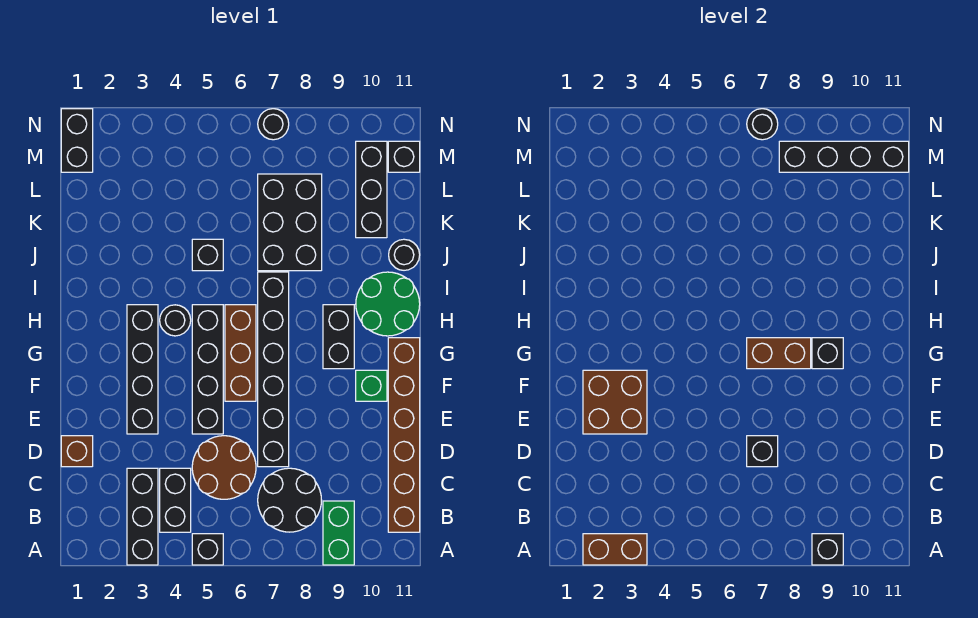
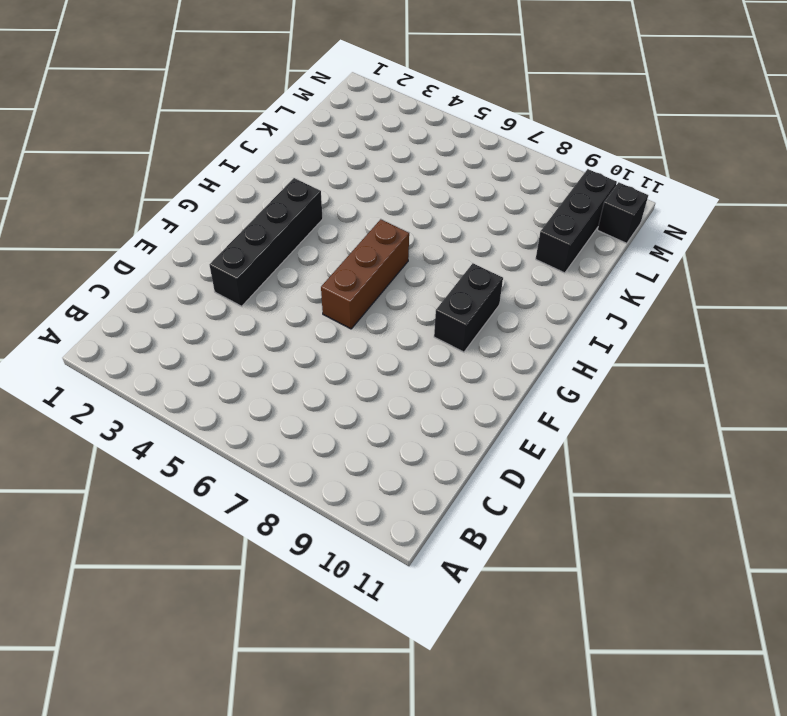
none -> black 1x3 brick [127,468,158,565]
none -> black 1x1 brick [192,534,223,565]
none -> green 1x2 brick [323,501,354,565]
none -> black 1x2 brick [160,468,191,532]

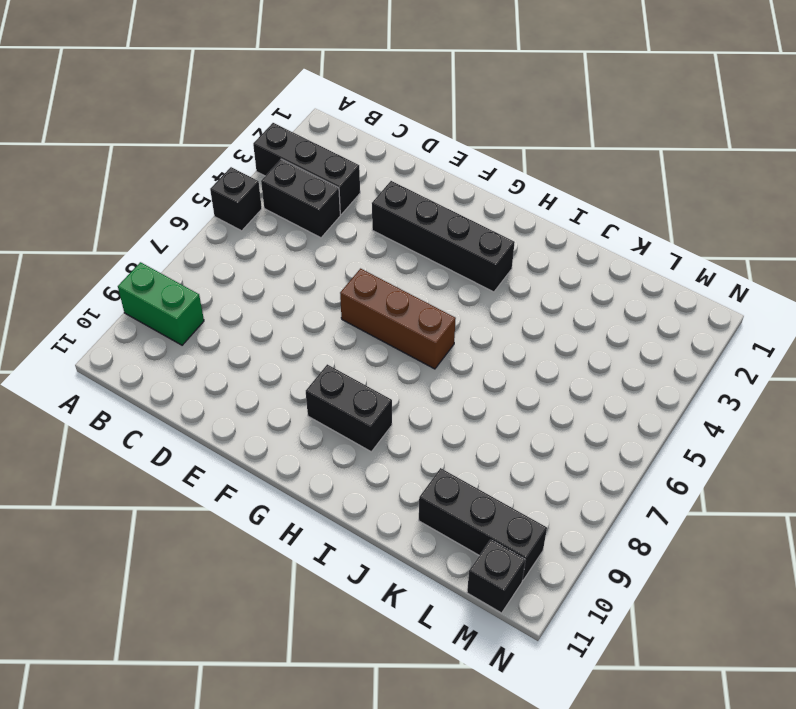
none -> black 2x2 round brick [258,468,321,532]
none -> brown 1x6 brick [388,338,420,532]
none -> brown 2x2 round brick [192,436,256,499]
none -> brown 1x1 brick [61,436,93,467]

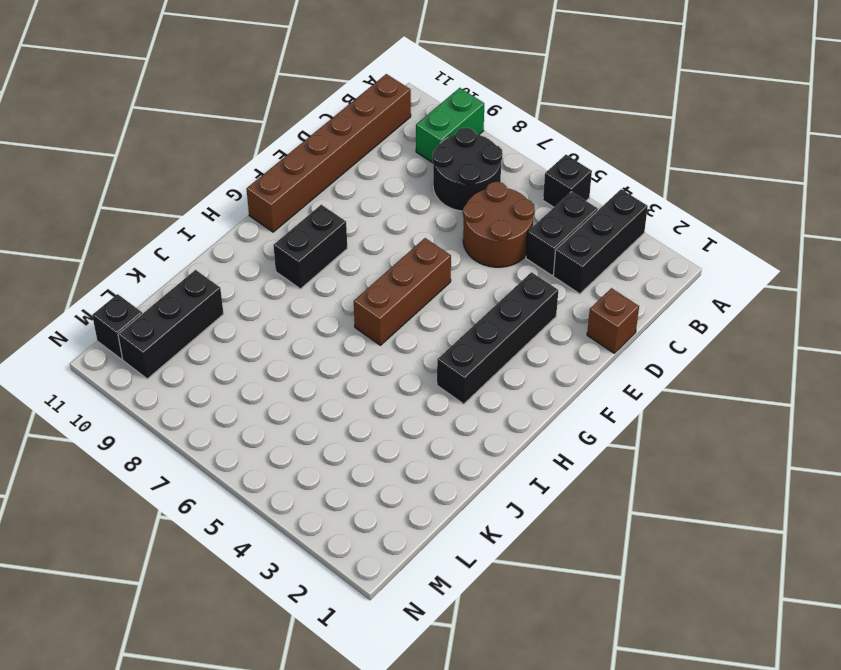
none -> black 1x6 brick [258,272,289,467]
none -> black 1x4 brick [192,305,223,434]
none -> green 1x1 brick [356,370,387,401]
none -> black 1x1 round brick [160,305,191,336]

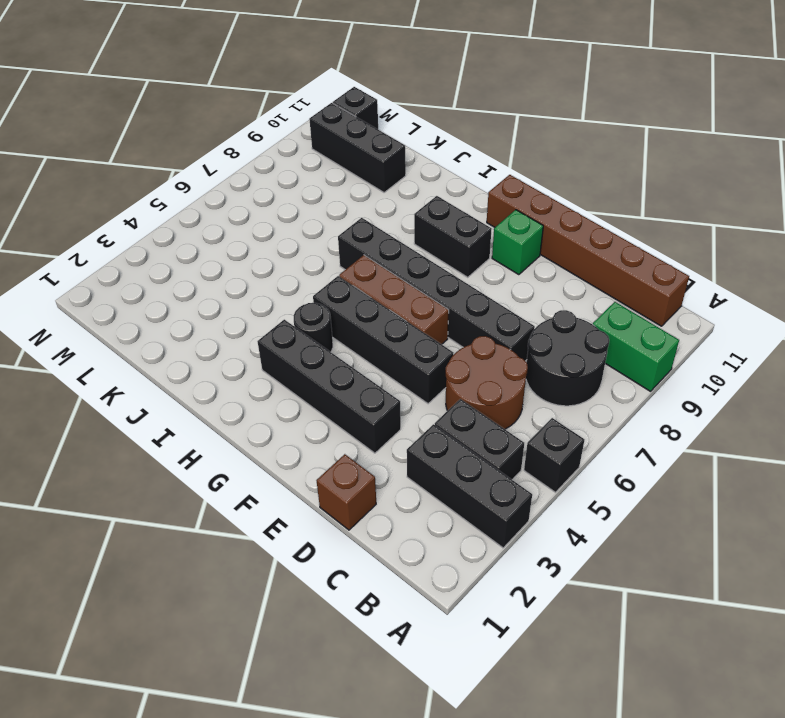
none -> green 2x2 round brick [356,272,420,336]
none -> black 1x1 brick [192,239,223,271]
none -> black 2x3 brick [258,174,322,271]
none -> black 1x1 round brick [389,239,420,270]

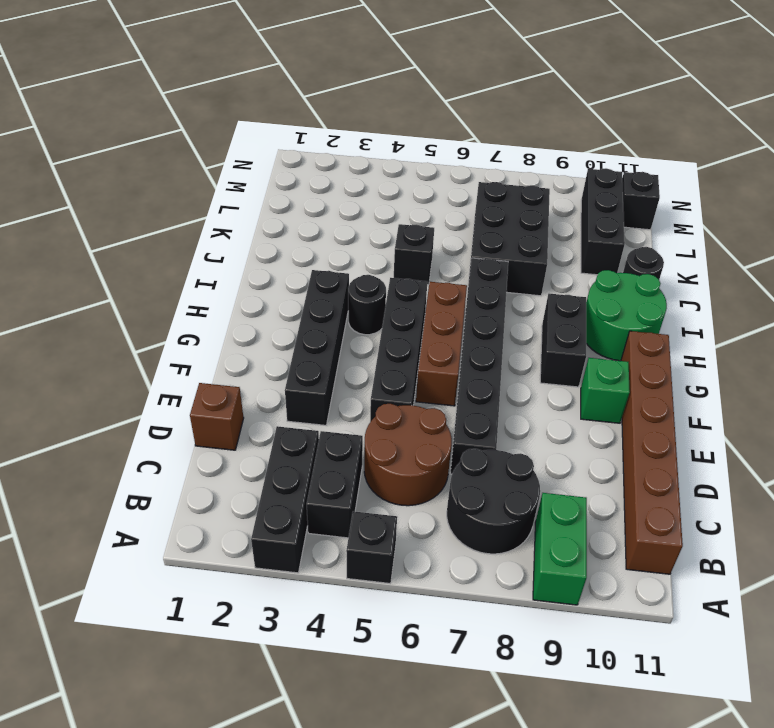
none -> black 1x2 brick [61,109,93,172]
none -> black 1x1 round brick [258,109,289,140]
none -> brown 1x2 brick [583,534,647,565]
none -> black 1x1 brick [812,534,843,565]

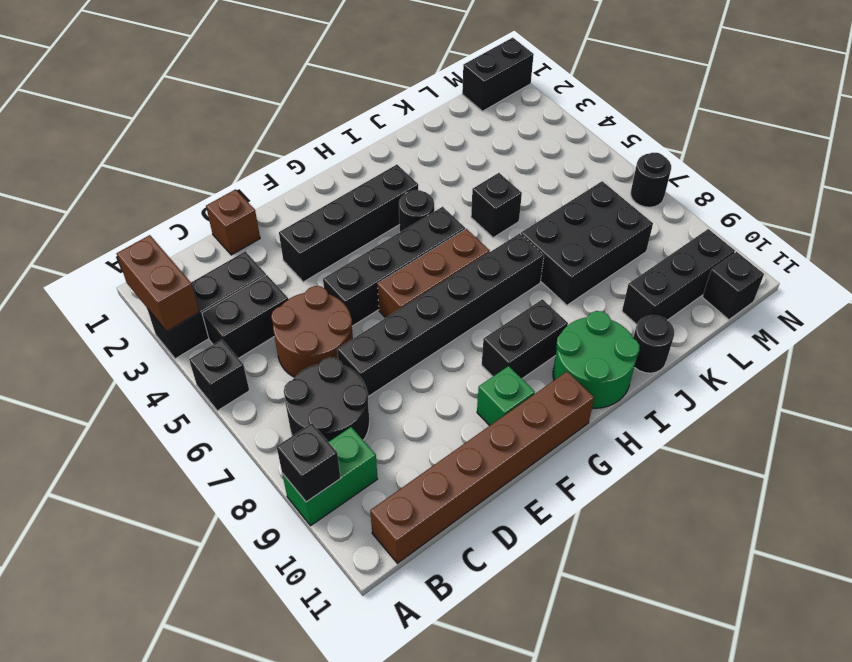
none -> black 1x1 brick [747,436,778,467]
none -> brown 2x2 brick [583,370,647,434]
none -> brown 1x2 brick [747,338,811,369]
none -> black 1x1 brick [812,338,843,369]

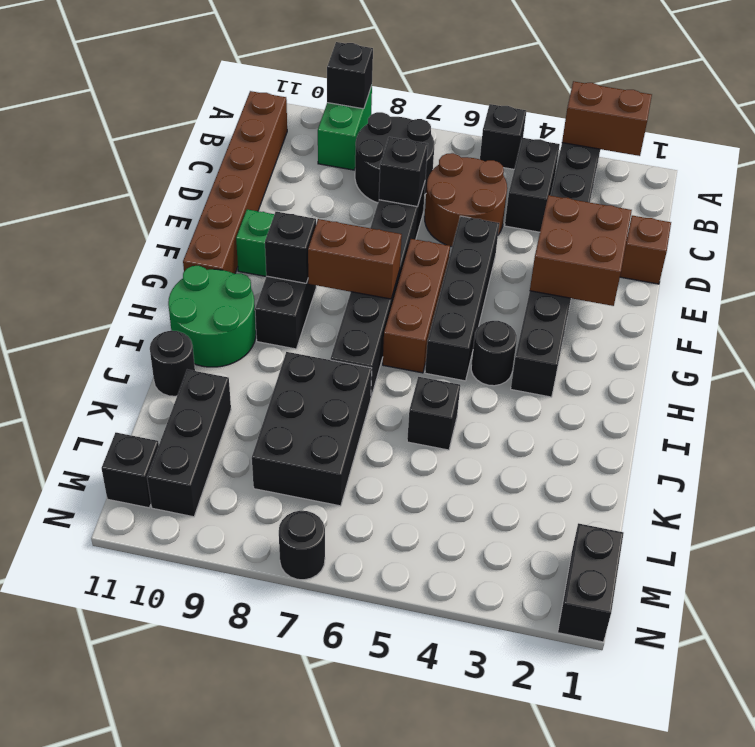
none -> black 1x4 brick [779,141,909,172]
none -> black 1x1 round brick [747,109,778,140]

